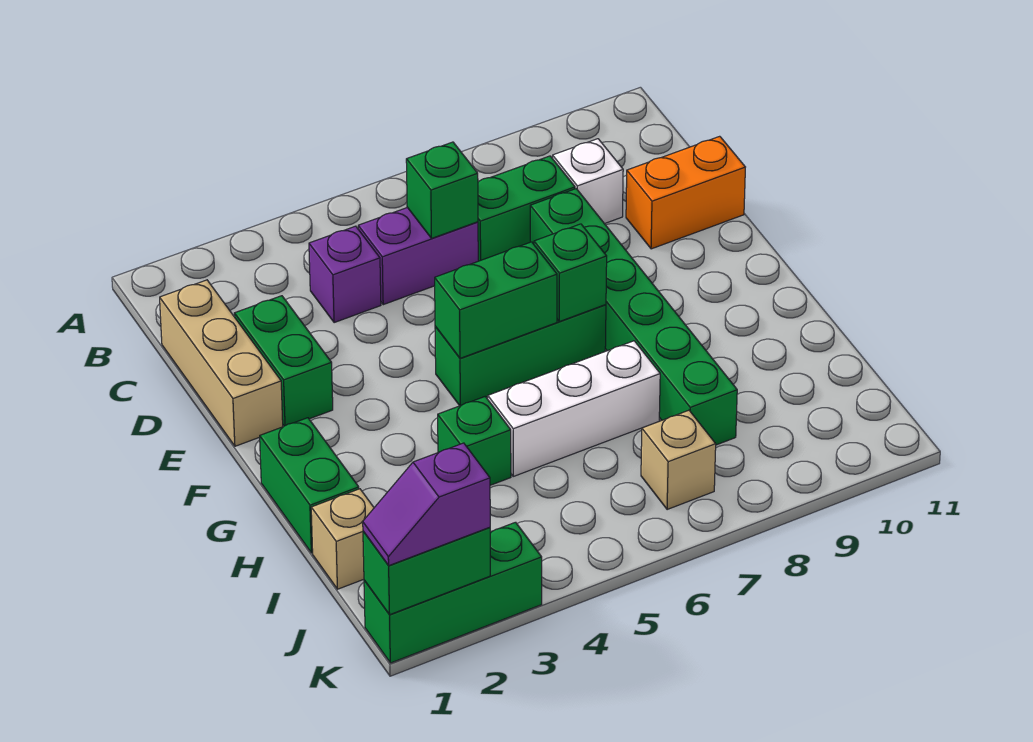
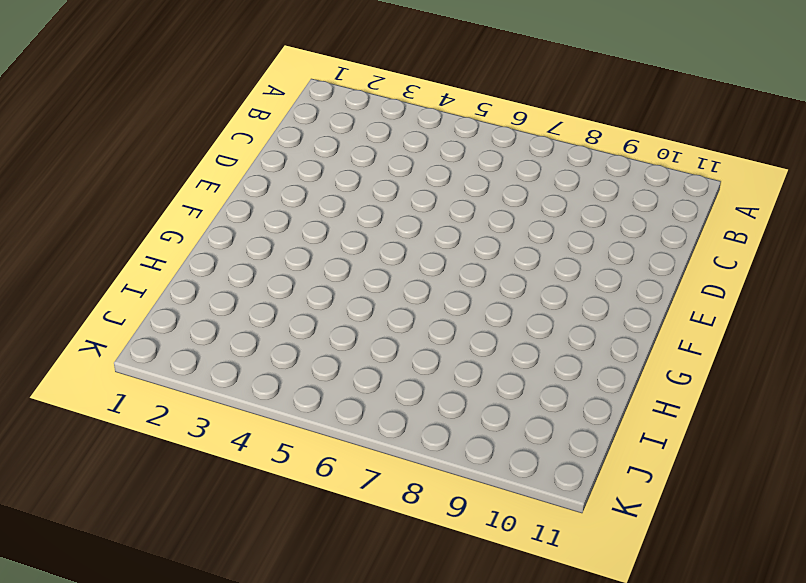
none -> tan 1x3 brick [160,280,283,446]
none -> purple 1x1 brick [309,226,381,323]
none -> purple 1x2 brick [358,208,478,305]

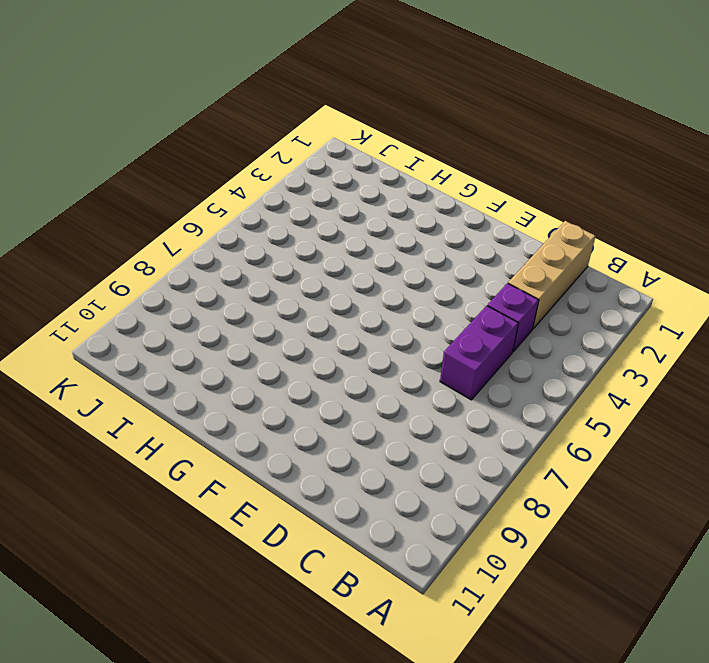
tan 1x3 brick [508,221,596,329] -> tan 1x3 brick turned to [160,280,283,446]
none -> green 1x2 brick [478,156,575,261]
none -> white 1x1 brick [553,139,623,224]
none -> green 1x2 brick [234,296,333,426]

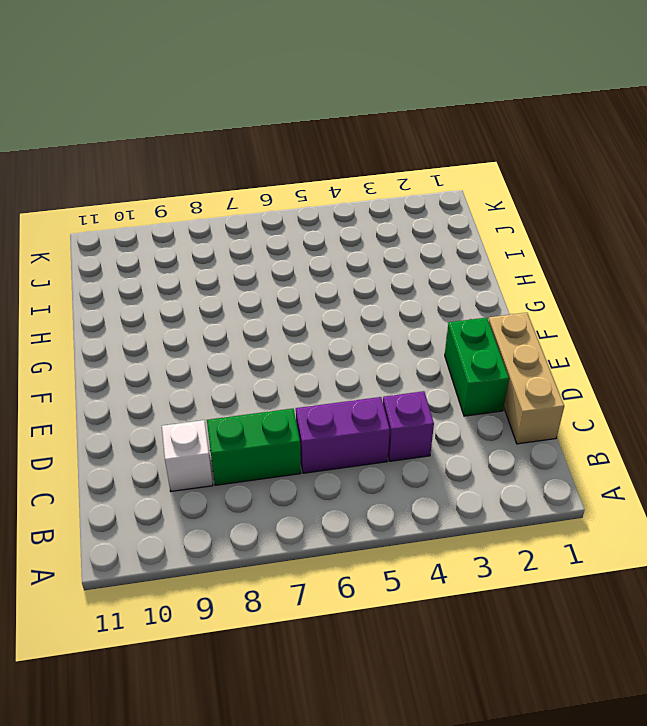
none -> green 1x6 brick [530,189,737,445]
none -> orange 1x2 brick [626,136,745,249]
none -> green 1x3 brick [435,305,606,406]

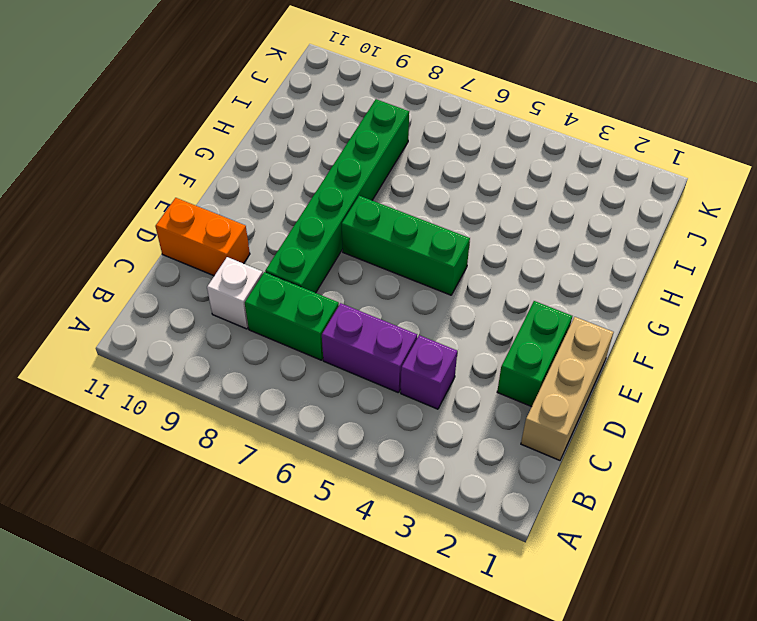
none -> green 1x2 brick [260,418,359,553]
none -> green 1x1 brick [438,397,511,485]
none -> white 1x3 brick [488,341,660,476]

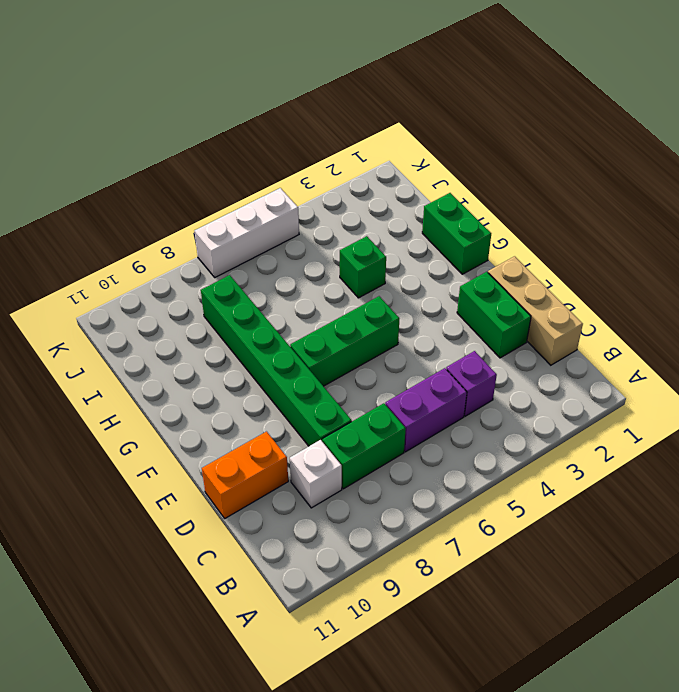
white 1x3 brick [194,188,299,277] -> white 1x3 brick moved to [488,341,660,476]
none -> tan 1x1 brick [311,489,374,589]
none -> tan 1x1 brick [641,410,716,510]
none -> green 1x3 brick [364,522,542,663]

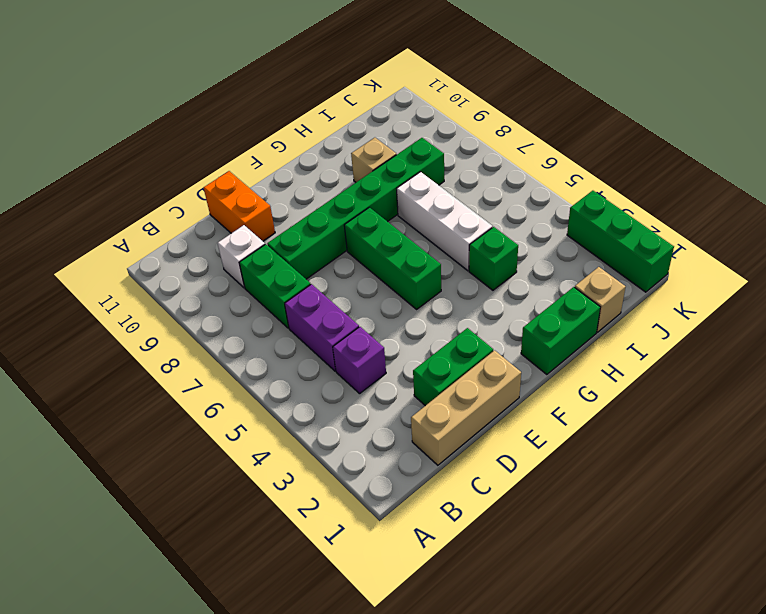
tan 1x1 brick [351,138,396,182] -> tan 1x1 brick moved to [641,410,716,510]
none -> green 1x1 brick [406,142,478,238]
none -> green 1x2 brick [435,242,557,358]
none -> green 1x1 brick [534,224,607,322]

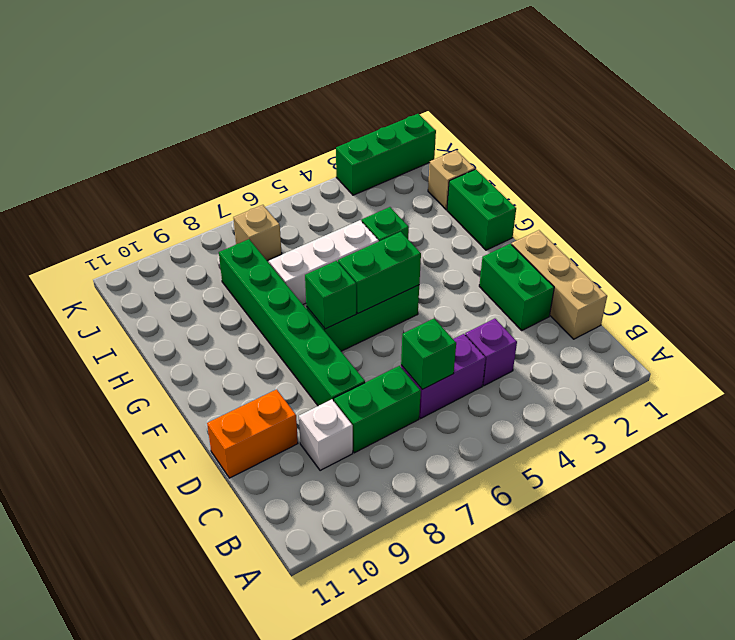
none -> green 1x2 brick [363,527,490,615]
none -> purple 1x2 slope [363,443,490,566]

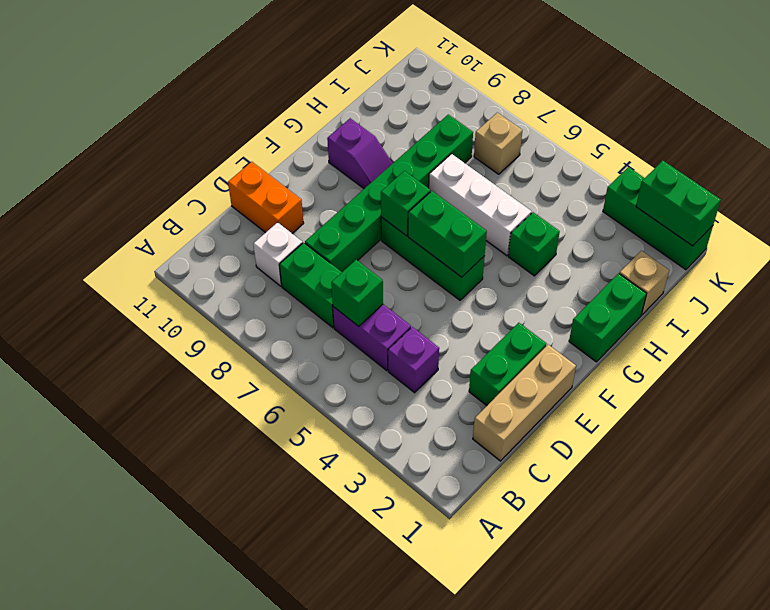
purple 1x2 slope [327,118,393,189] -> purple 1x2 slope moved to [363,443,490,566]

